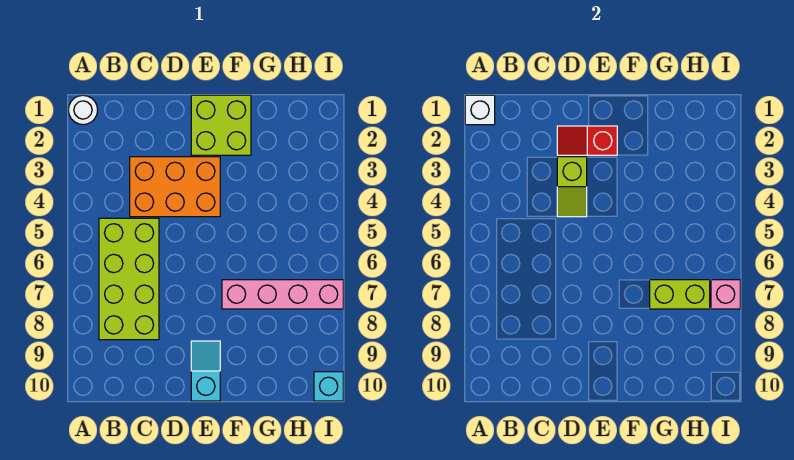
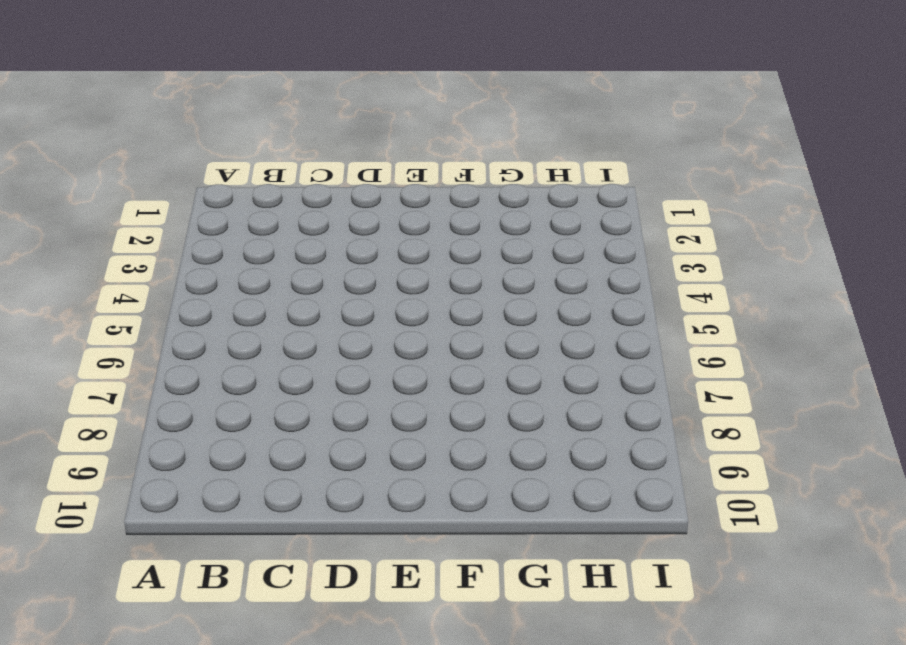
none -> white 1x1 round brick [68,95,98,125]
none -> lime 2x4 brick [99,218,159,340]
none -> orange 2x3 brick [130,157,220,217]

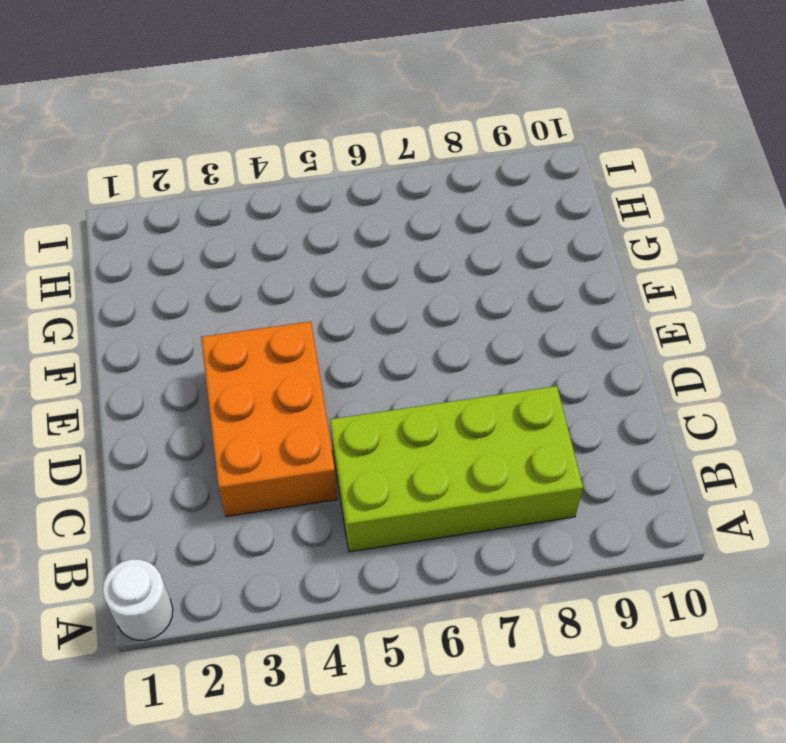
none -> lime 2x2 brick [191,95,251,155]
none -> cyan 1x2 slope [191,341,220,401]
none -> pink 1x4 brick [222,280,343,309]

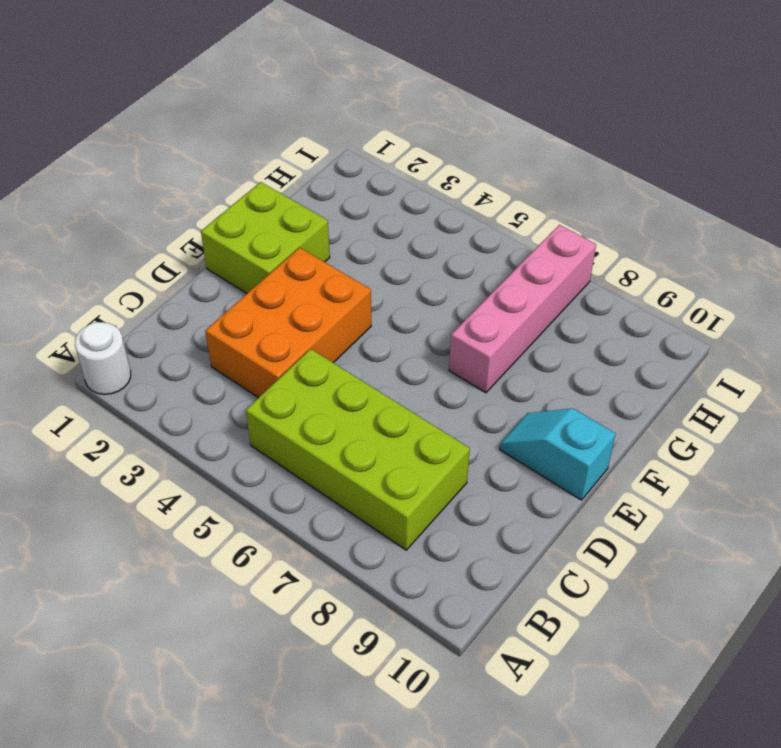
none -> cyan 1x1 brick [314,372,343,401]
none -> white 1x1 brick [465,95,495,125]
none -> red 1x2 slope [557,126,617,155]

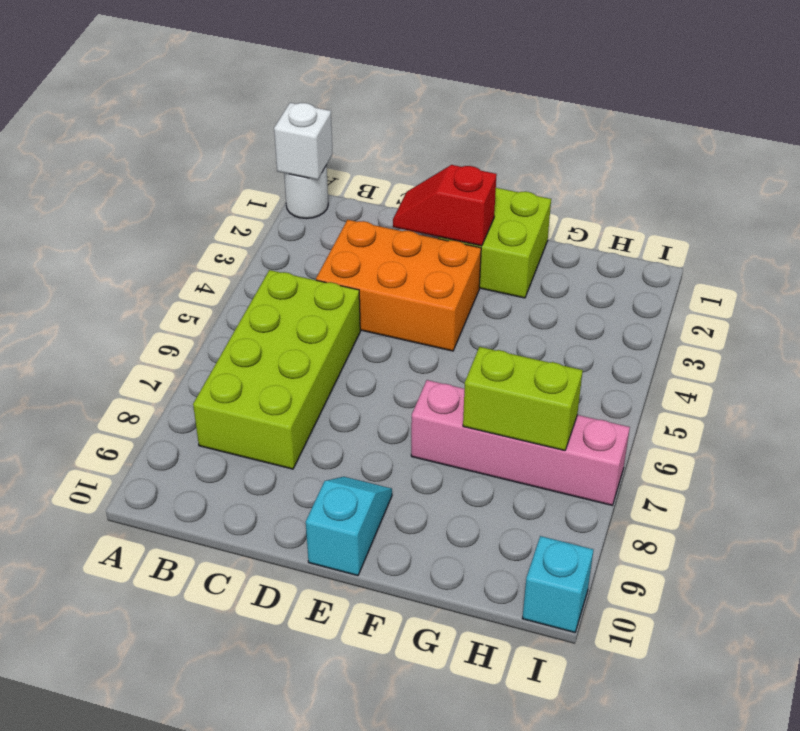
none -> lime 1x2 slope [557,157,587,217]
none -> pink 1x1 brick [711,280,740,309]

